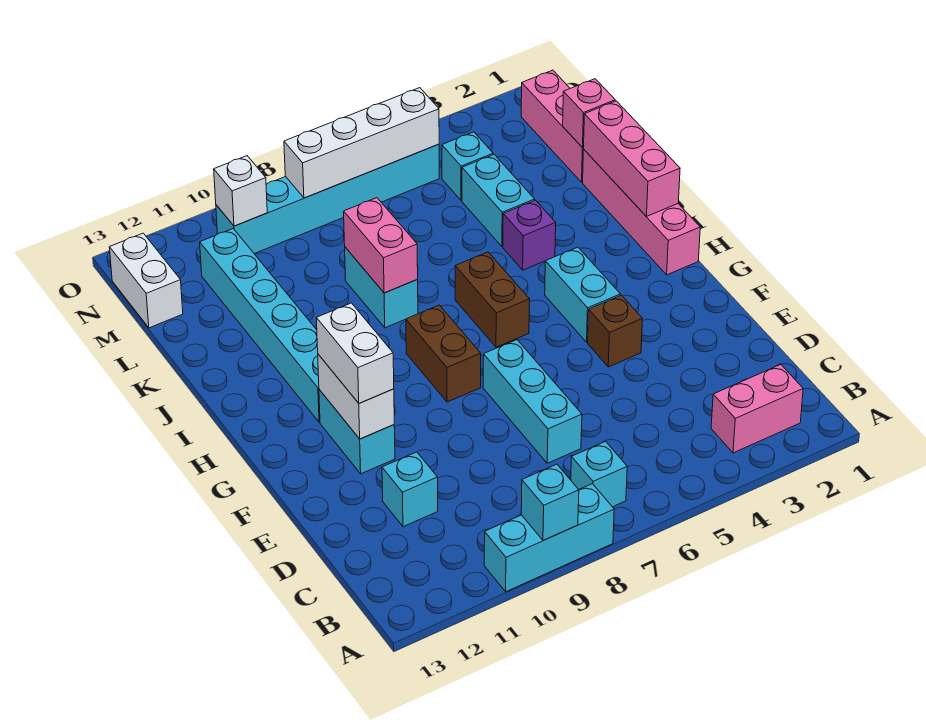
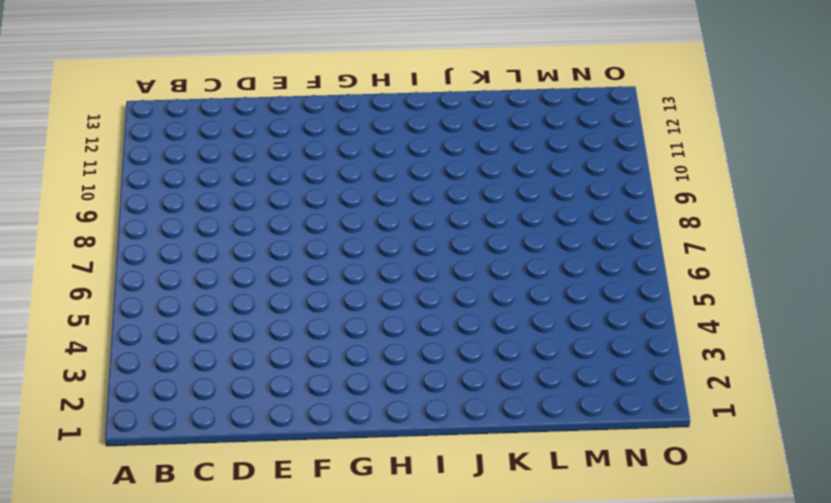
none -> cyan 1x3 brick [484,484,614,592]
none -> pink 1x2 brick [711,365,803,453]
none -> cyan 1x1 brick [571,442,627,507]

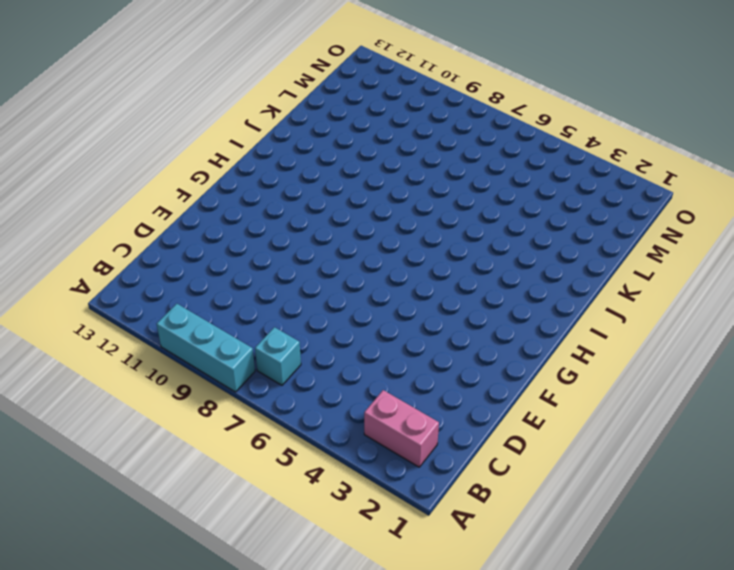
none -> cyan 1x3 brick [483,340,582,463]
none -> cyan 1x1 brick [382,452,438,527]
none -> brown 1x1 brick [588,295,642,367]

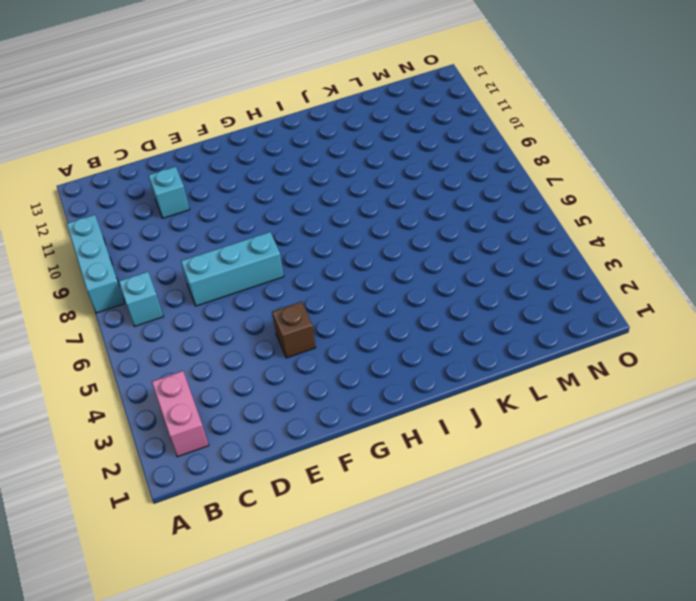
none -> cyan 1x2 brick [319,390,395,474]
none -> cyan 1x2 brick [545,247,620,342]
none -> brown 1x2 brick [406,305,481,402]

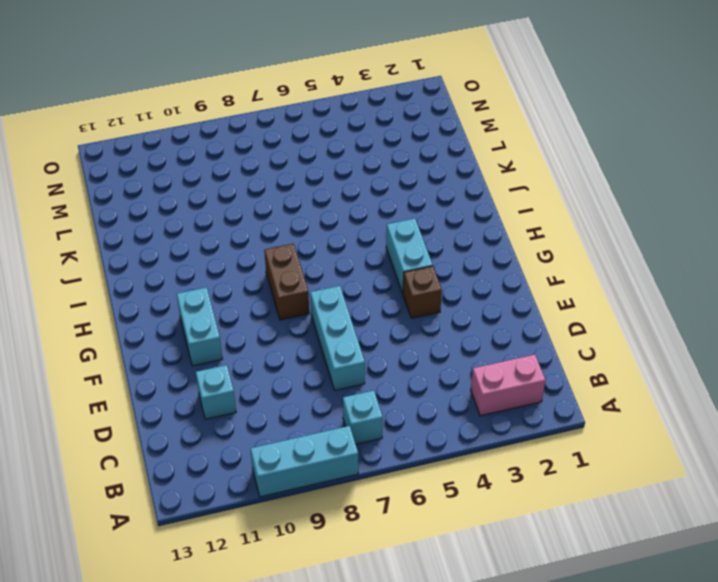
none -> pink 1x4 brick [583,149,700,275]
none -> brown 1x2 brick [455,252,530,347]
none -> cyan 1x6 brick [200,229,320,422]

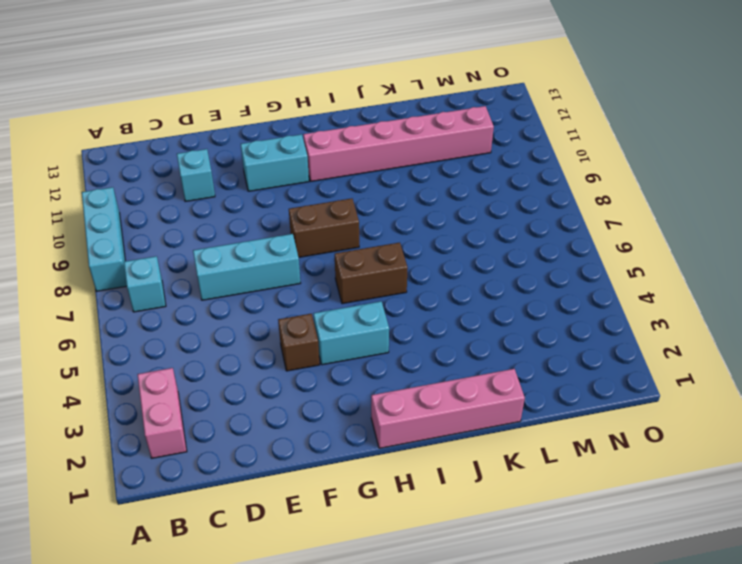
pink 1x6 brick [303,106,494,181] -> cyan 1x6 brick [200,229,320,422]
none -> purple 1x1 brick [503,200,556,270]
none -> cyan 1x2 brick [345,247,418,328]
none -> cyan 1x2 brick [462,155,535,247]

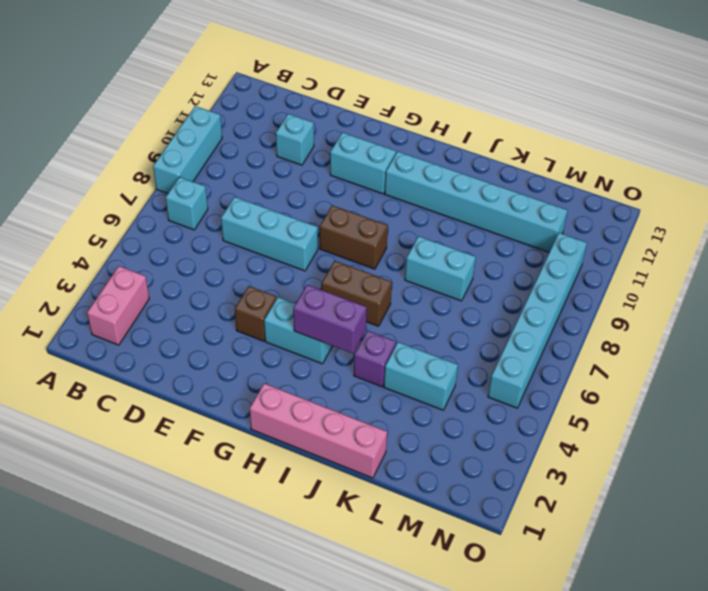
purple 1x2 brick [293,285,367,353] -> none
none -> pink 1x3 brick [521,70,584,182]
none -> cyan 1x1 brick [442,132,493,201]
none -> white 1x2 brick [109,233,183,328]

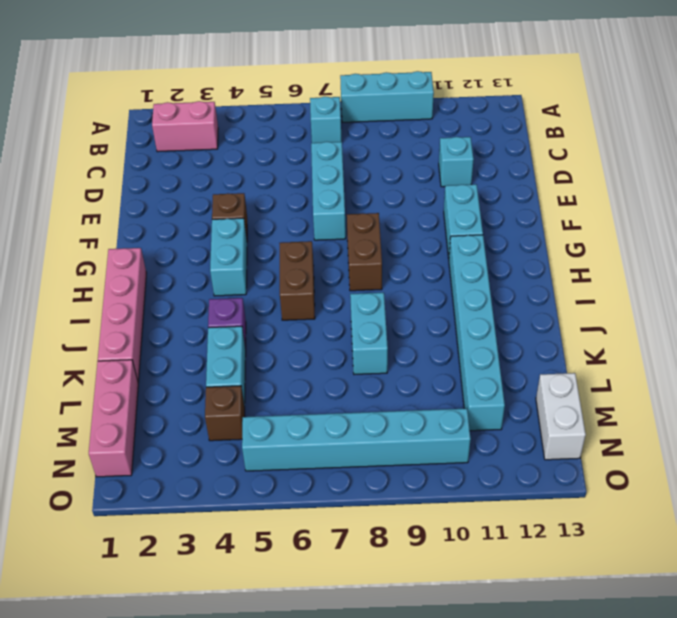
brown 1x1 brick [205,386,245,441] -> cyan 1x1 brick [442,132,493,201]
none -> cyan 1x1 brick [521,464,579,541]
none -> white 1x2 brick [318,354,394,439]
none -> pink 1x3 brick [583,101,680,216]

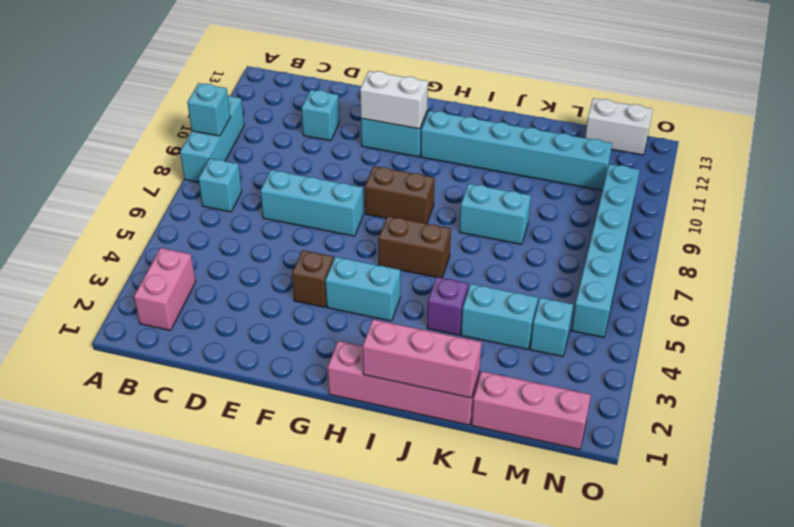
none -> pink 1x2 brick [344,198,418,293]
none -> pink 1x1 brick [563,79,615,148]
none -> white 1x4 brick [284,88,439,198]

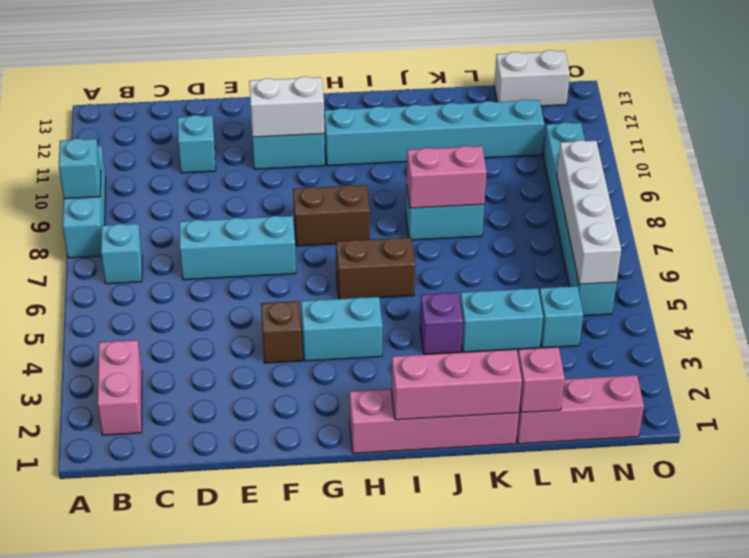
none -> white 1x1 brick [214,156,267,226]
none -> white 1x2 brick [316,303,394,403]

